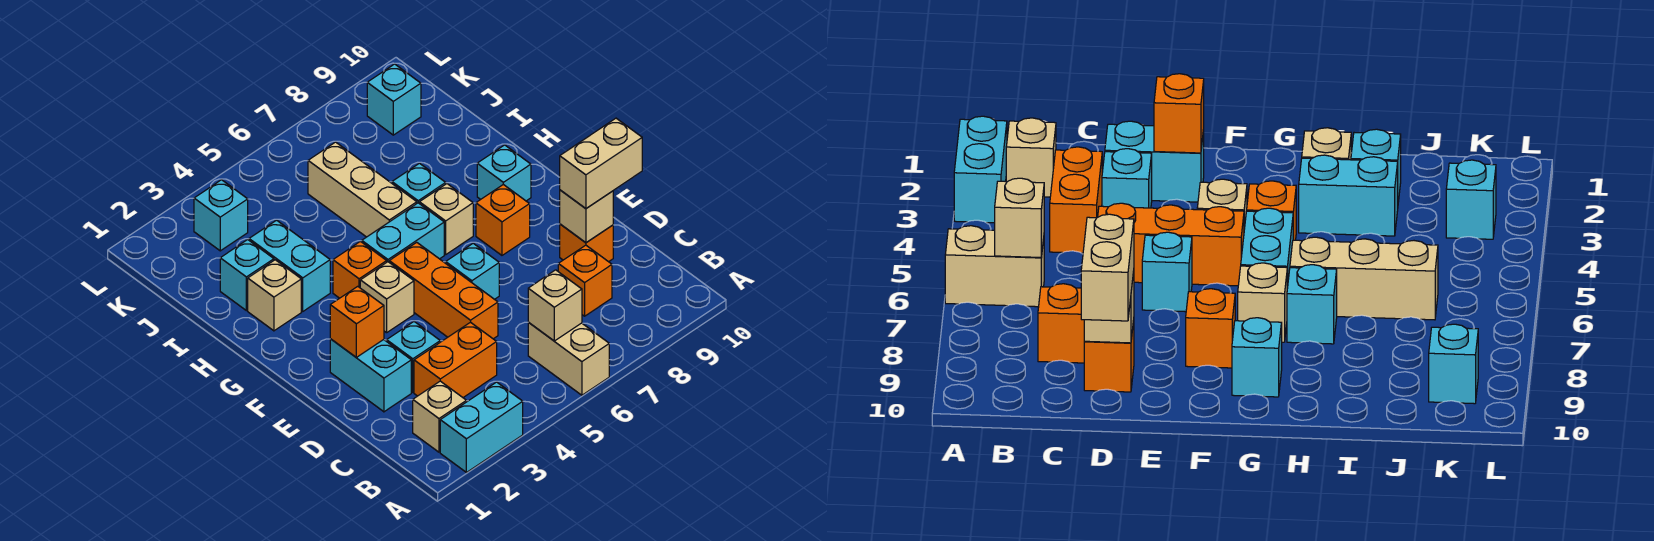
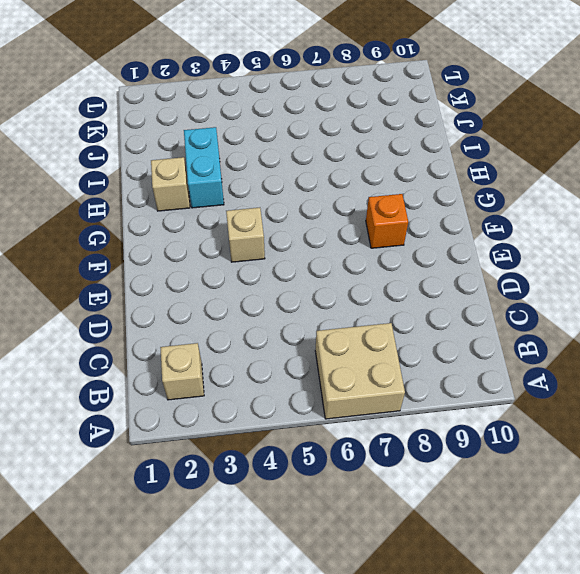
tan 2x2 brick [315,323,405,419] -> tan 1x2 brick [528,322,609,395]
none -> cyan 1x2 brick [440,382,523,472]
none -> orange 1x2 brick [414,322,497,397]
none -> orange 1x1 brick [558,245,612,316]

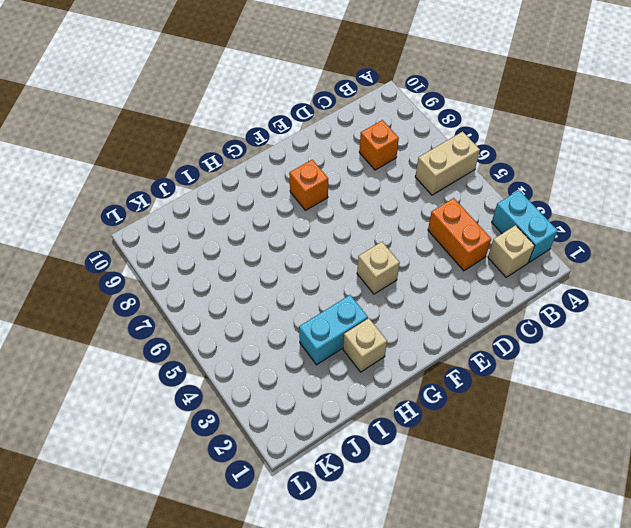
none -> cyan 1x2 brick [330,339,411,412]
none -> cyan 1x1 brick [387,322,440,392]
none -> orange 1x3 brick [389,242,498,339]

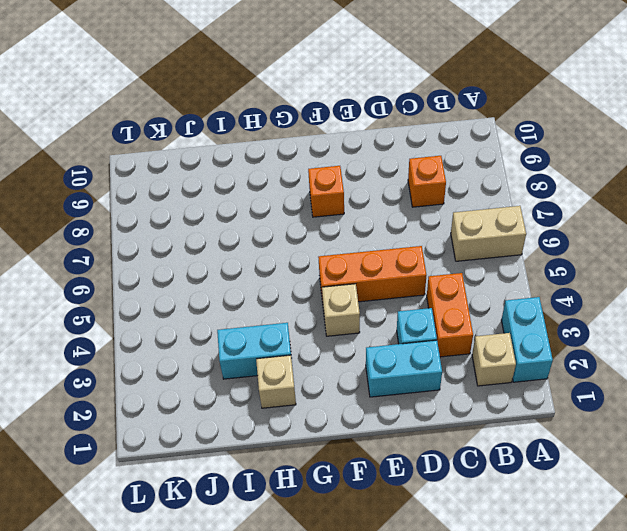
none -> orange 1x1 brick [560,224,613,262]
none -> cyan 1x1 brick [446,243,499,299]
none -> orange 1x1 brick [333,241,387,298]

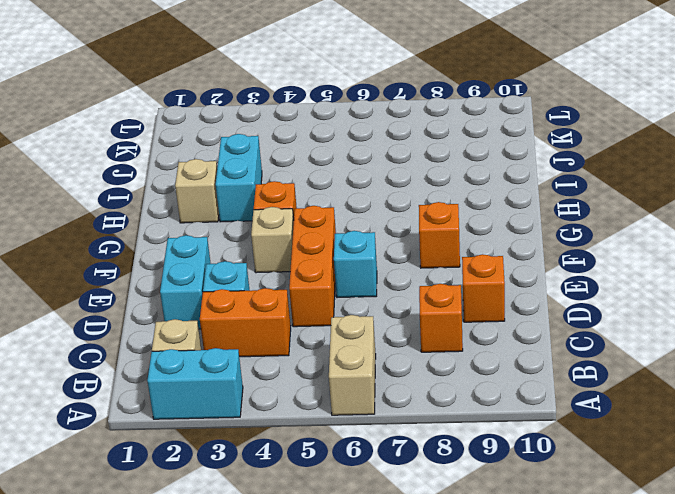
none -> cyan 1x2 brick [362,203,444,262]
none -> tan 1x1 brick [420,184,473,254]
none -> cyan 1x1 brick [477,145,531,201]

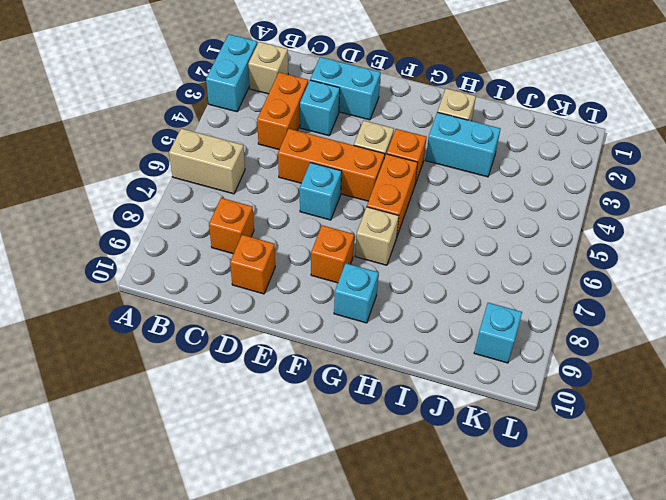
orange 1x2 brick [367,154,418,238] -> cyan 1x2 brick [362,203,444,262]
none -> tan 1x3 brick [308,142,417,237]
none -> cyan 1x1 brick [392,163,446,204]
none -> cyan 1x1 brick [220,240,274,311]

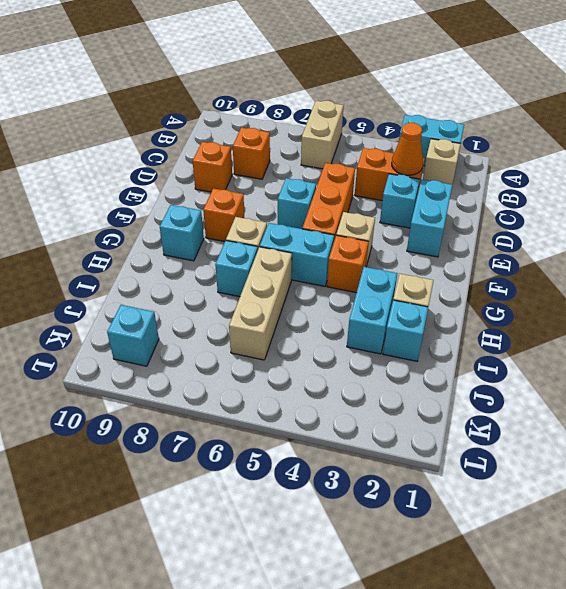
orange 1x1 cone [392,123,423,175] -> none
none -> cyan 1x1 brick [194,180,248,251]
none -> tan 1x1 brick [528,270,582,341]
none -> tan 1x1 brick [560,190,613,243]

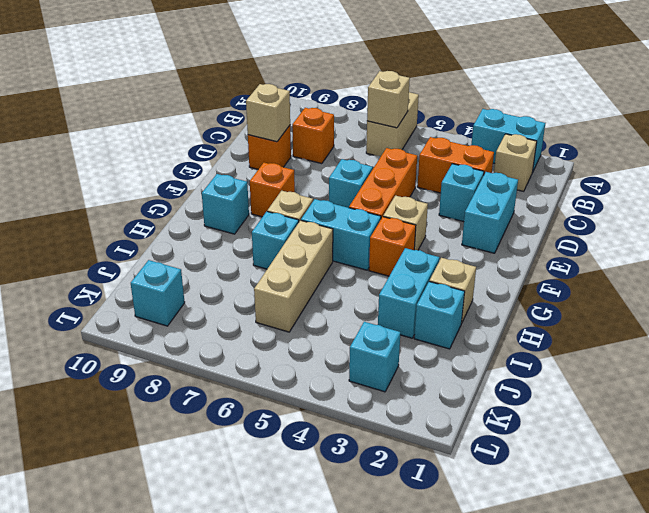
none -> orange 1x1 brick [330,286,384,357]
none -> tan 1x2 brick [560,118,642,209]

